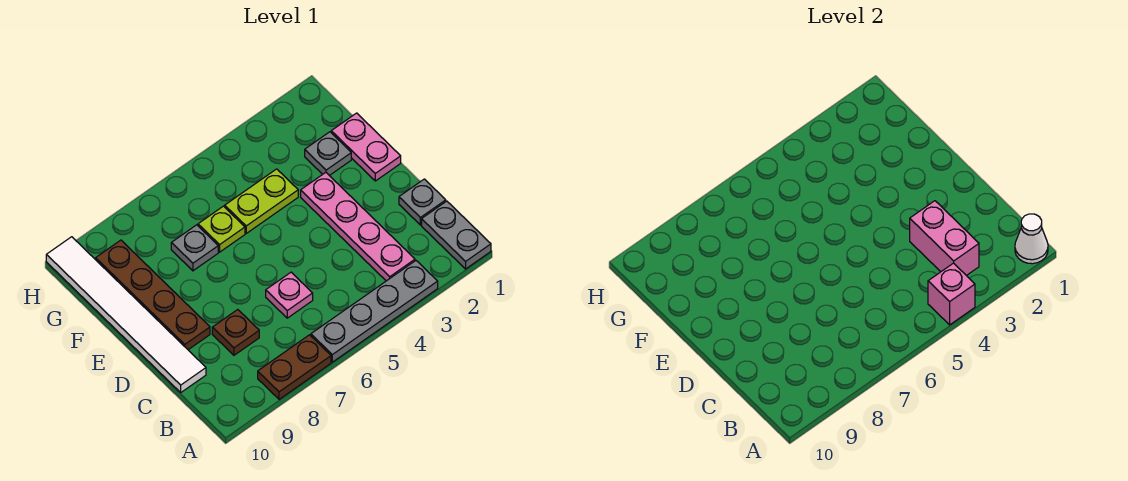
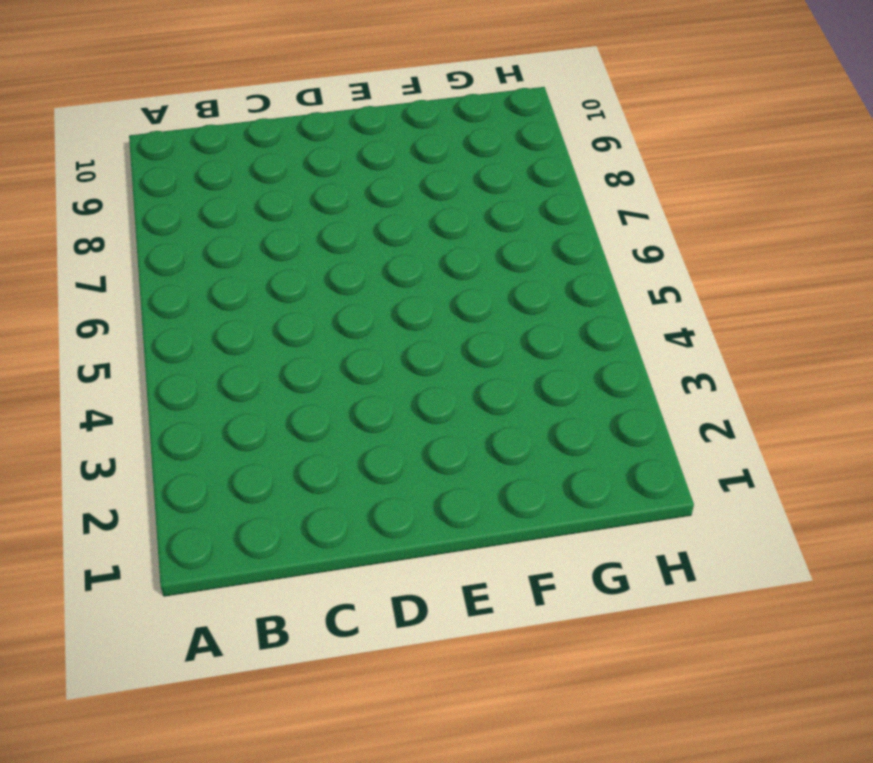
none -> grey 1x2 plate [422,201,491,269]
none -> grey 1x4 plate [311,261,438,362]
none -> brown 1x2 plate [258,335,331,399]

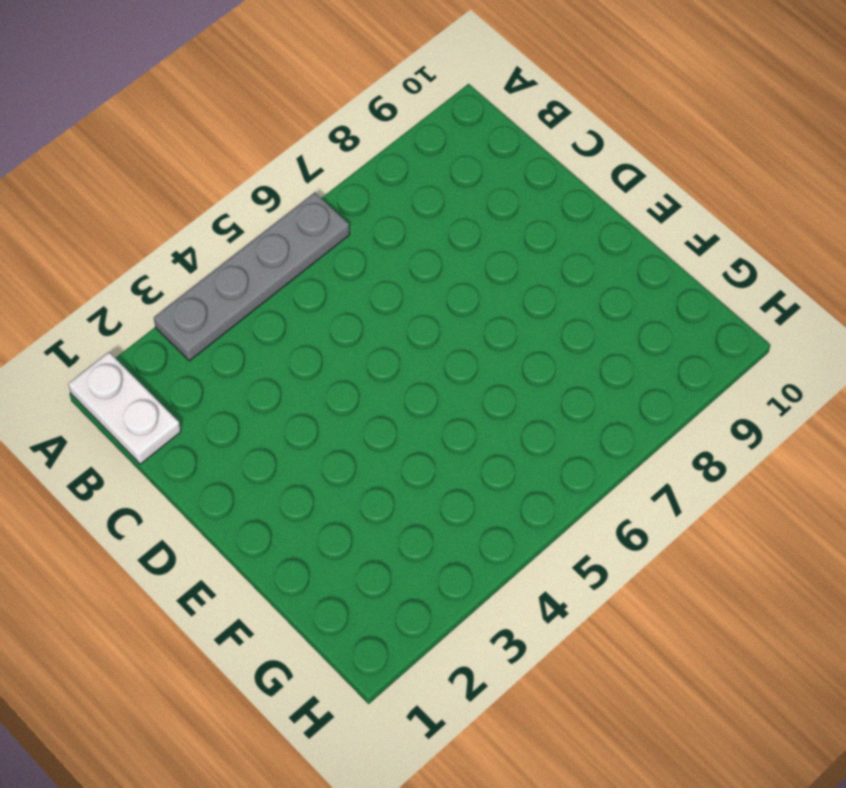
white 1x2 plate [68,352,181,464] -> grey 1x2 plate [422,201,491,269]
none -> brown 1x2 plate [258,335,331,399]
none -> pink 1x4 plate [301,173,415,281]
none -> grey 1x1 plate [399,179,446,225]

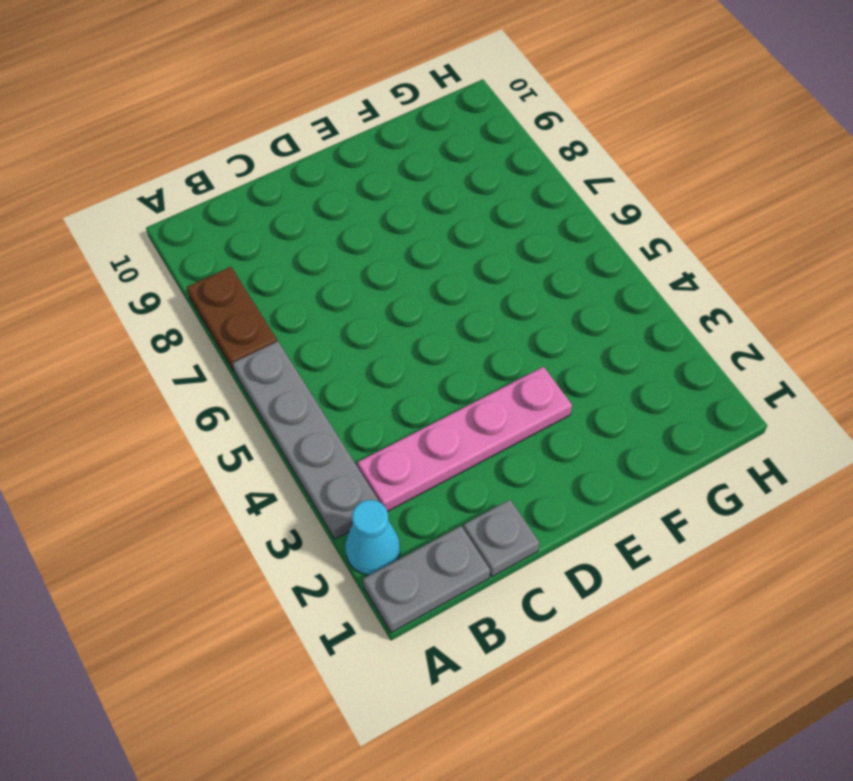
cyan 1x1 cone [345,500,400,575] -> none
none -> pink 1x1 plate [266,272,313,318]
none -> brown 1x1 plate [212,310,259,355]
none -> white 1x6 tile [46,237,206,392]

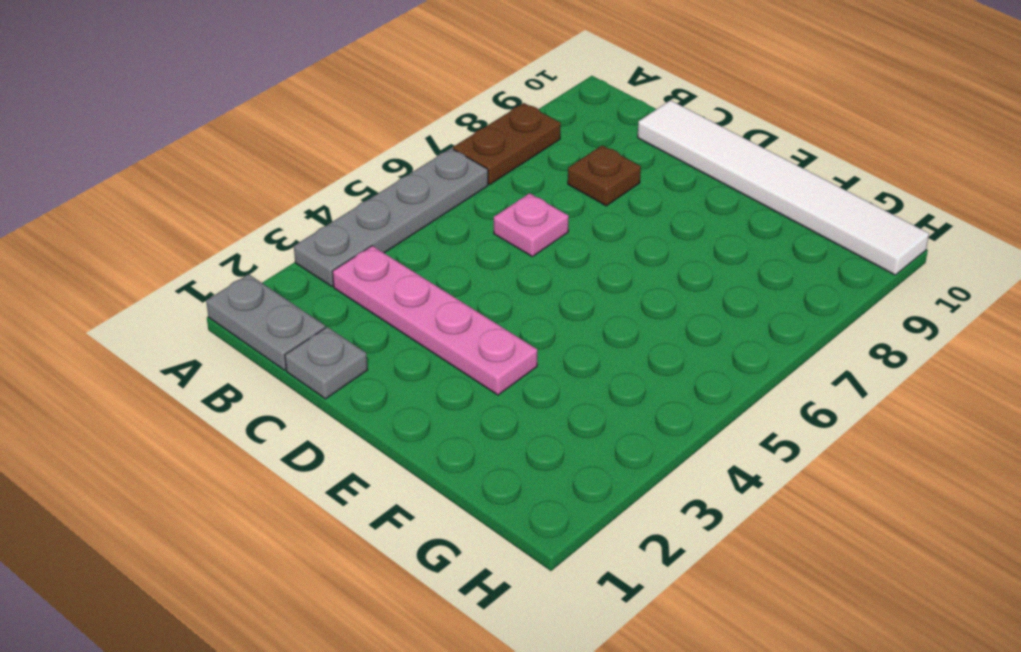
none -> brown 1x4 plate [96,240,210,350]
none -> pink 1x2 plate [331,113,401,181]
none -> grey 1x1 plate [305,132,351,176]

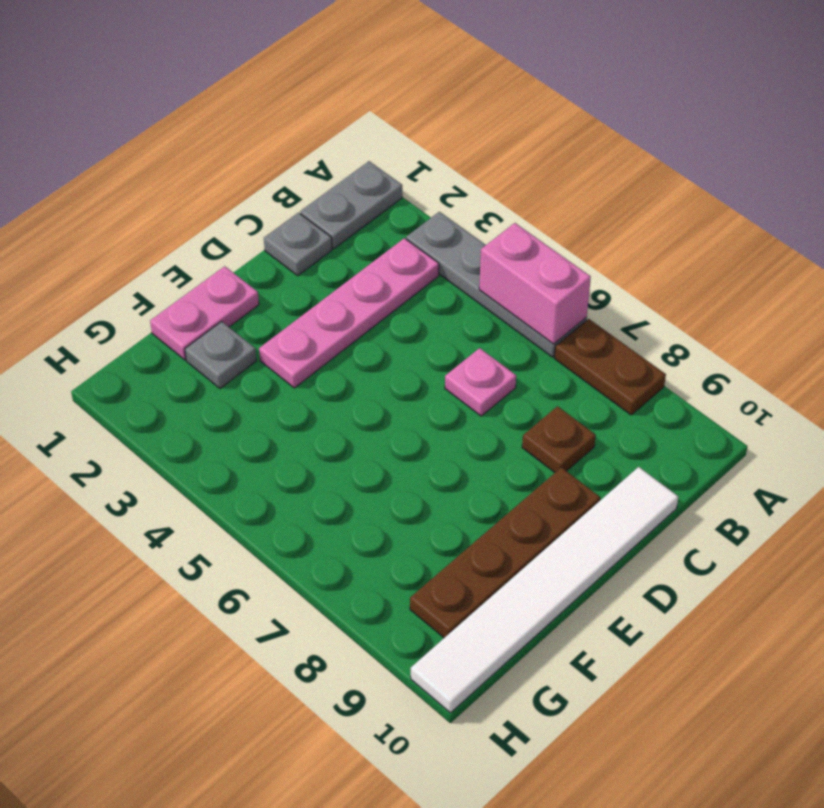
pink 1x2 brick [479,223,591,344] -> pink 1x2 brick turned to [910,201,979,276]
none -> lime 1x2 plate [225,169,298,233]
none -> lime 1x1 plate [198,206,245,252]
none -> grey 1x1 plate [171,225,218,271]

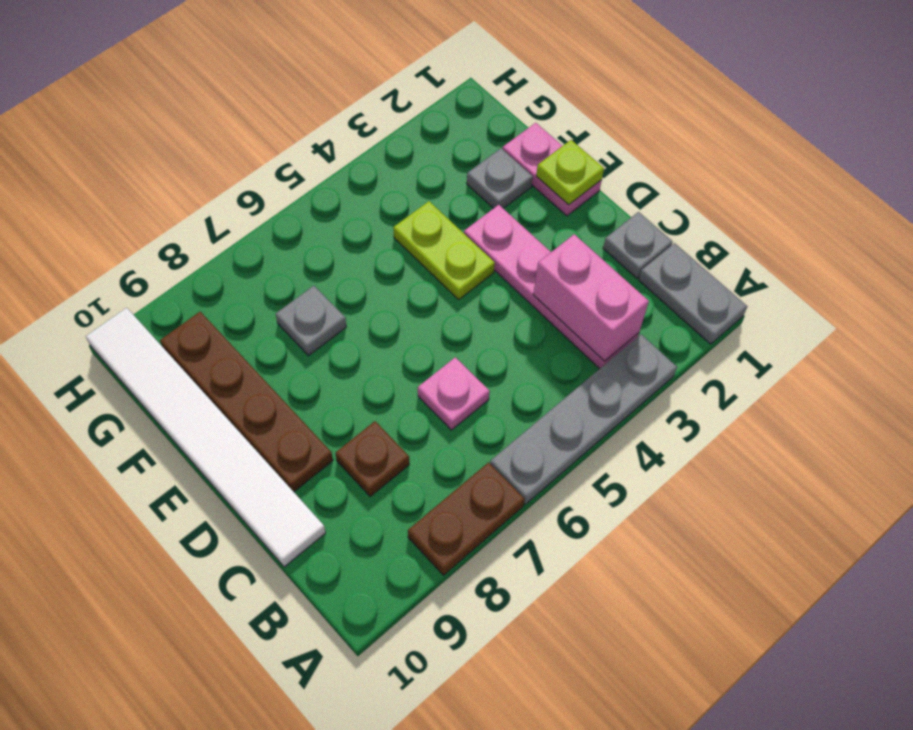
lime 1x1 plate [536,140,604,205] -> lime 1x1 plate moved to [198,206,245,252]
lime 1x2 plate [393,201,495,300] -> lime 1x2 plate turned to [225,169,298,233]
none -> white 1x1 cone [1015,214,1048,264]
none -> pink 1x1 brick [928,263,975,325]

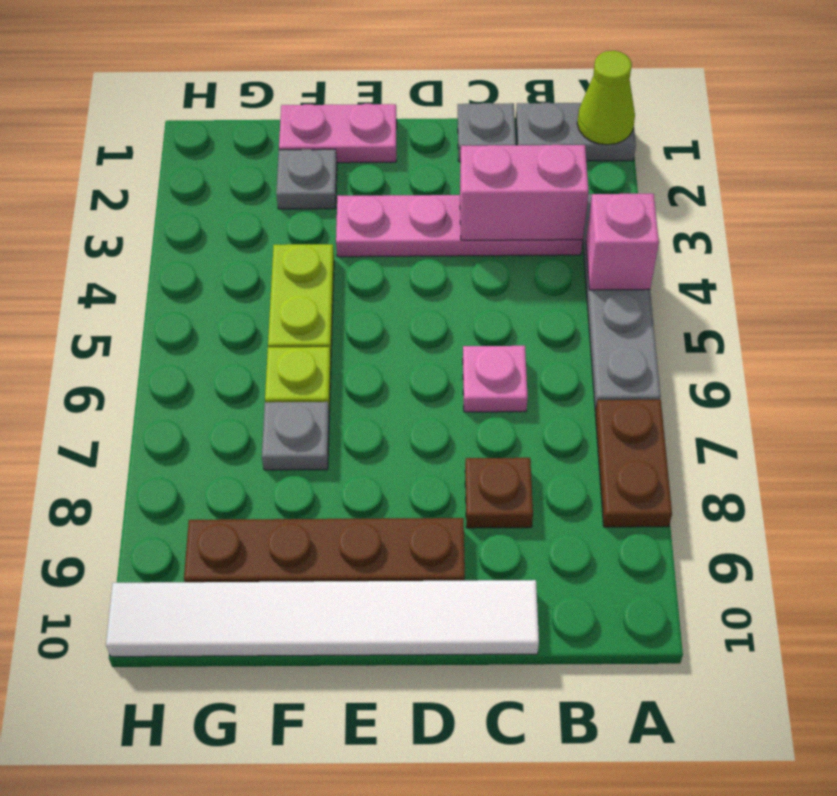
lime 1x1 cone [577,51,635,145] -> white 1x1 cone [1015,214,1048,264]

